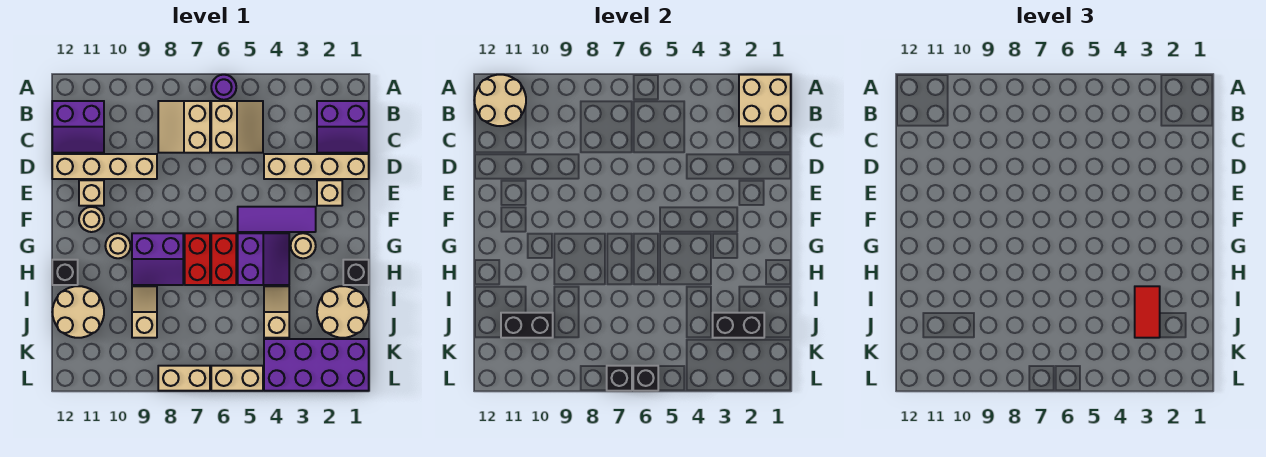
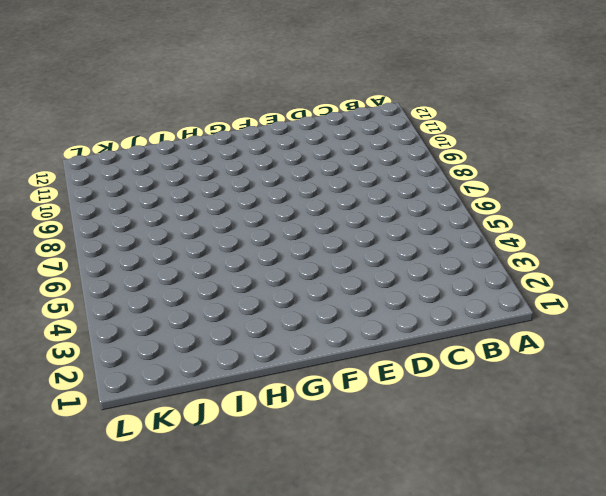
none -> purple 1x1 round brick [211,75,236,100]
none -> purple 2x2 slope [317,101,369,153]
none -> tan 2x2 slope [211,101,263,153]
none -> tan 2x2 slope [158,101,210,153]

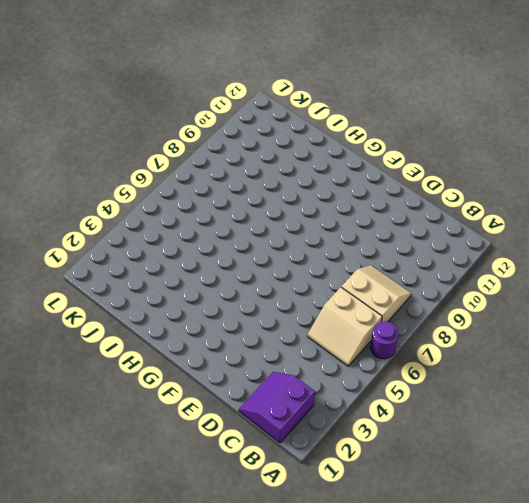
none -> purple 2x2 slope [52,101,104,153]
none -> tan 1x4 brick [264,154,369,179]
none -> tan 1x4 brick [52,154,157,179]
none -> tan 1x1 brick [317,180,342,206]

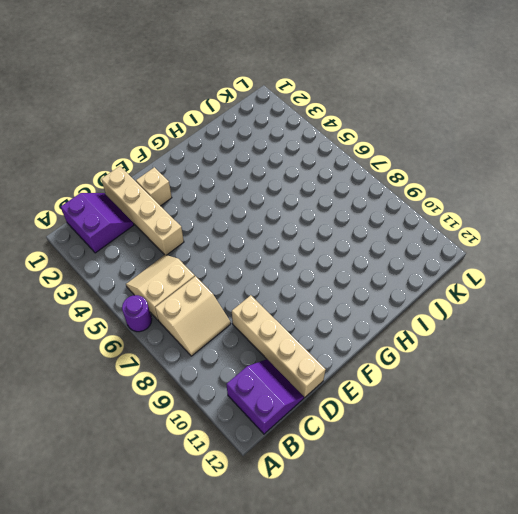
none -> tan 1x1 brick [79,180,104,206]
none -> purple 1x3 tile [238,207,316,232]
none -> tan 1x1 round brick [79,207,104,232]
none -> tan 1x1 round brick [291,233,316,258]

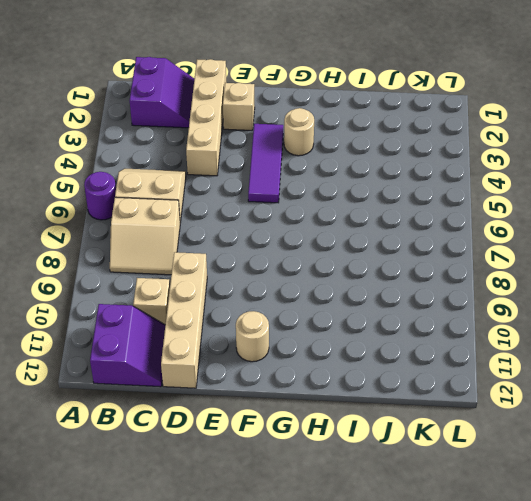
tan 1x1 brick [133,278,170,325] -> tan 1x1 brick moved to [79,180,104,206]
none -> purple 2x2 slope [238,233,289,285]
none -> red 1x2 brick [211,233,236,285]
none -> red 1x2 brick [185,233,210,285]
none -> purple 2x2 slope [132,233,183,285]

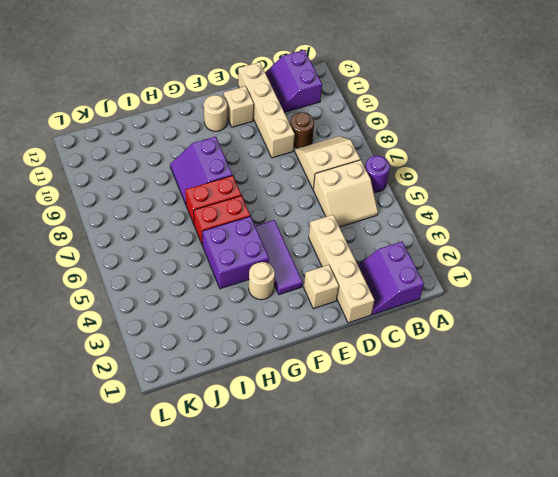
brown 1x1 round brick [291,112,314,148] -> none
purple 2x2 brick [202,216,269,289] -> purple 2x2 slope [238,233,289,285]
none -> tan 1x1 round brick [105,233,131,258]
none -> black 1x1 brick [343,260,369,285]
none -> black 1x1 brick [52,260,78,285]
none -> tan 2x2 round brick [317,286,369,338]

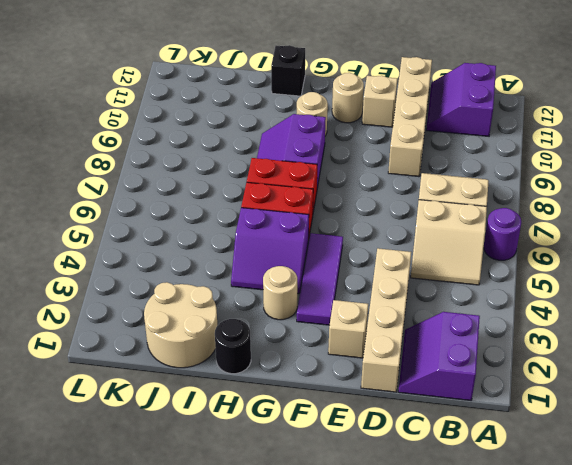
black 1x1 round brick [215,319,251,374] -> black 1x1 brick [343,260,369,285]
none -> tan 1x2 slope [264,286,289,338]
none -> tan 1x2 slope [132,286,157,338]
none -> tan 2x2 round brick [53,286,104,338]
none -> purple 2x4 brick [264,339,369,391]

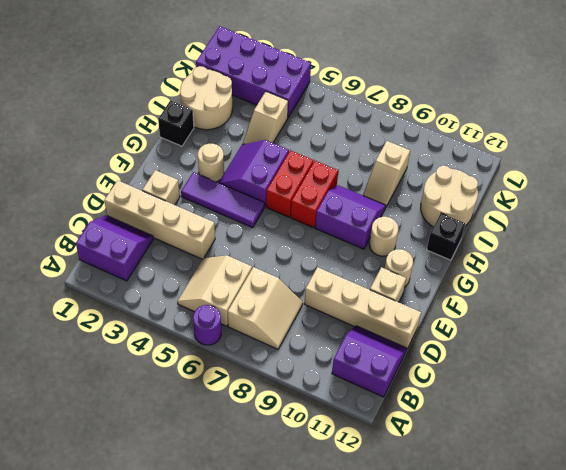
none -> tan 1x2 brick [211,366,263,391]
none -> tan 1x2 brick [158,366,210,391]
none -> tan 2x2 brick [739,75,791,126]
none -> tan 2x2 round brick [474,75,526,126]

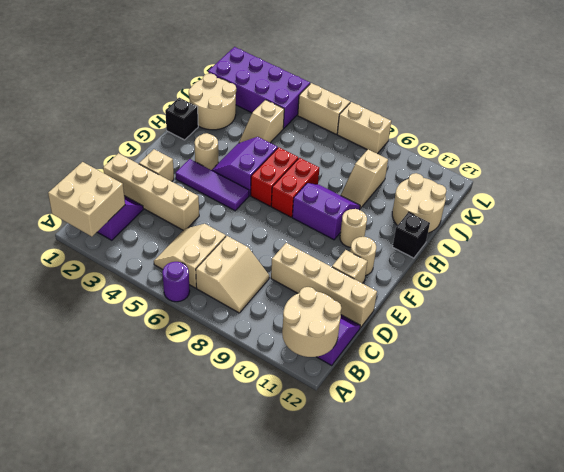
none -> black 1x2 brick [713,313,764,338]
none -> black 1x2 brick [501,313,553,338]
none -> black 1x1 brick [633,366,658,391]
none -> black 1x1 brick [607,366,632,391]

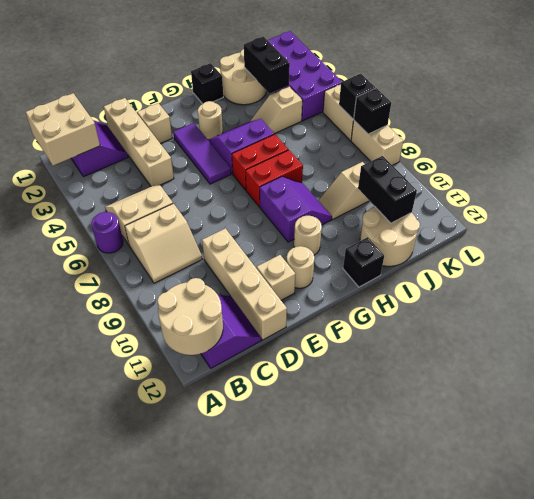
none -> red 1x2 tile [1135,286,1160,338]

